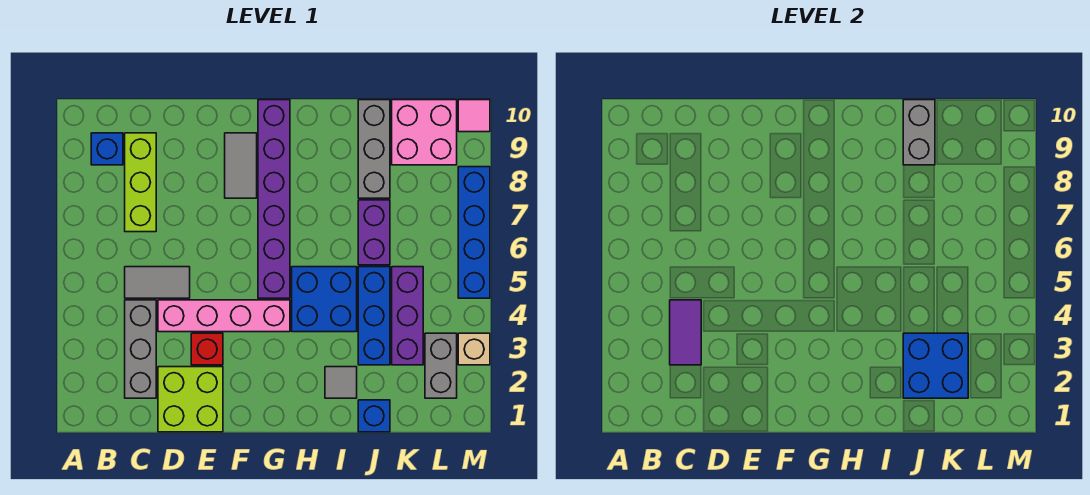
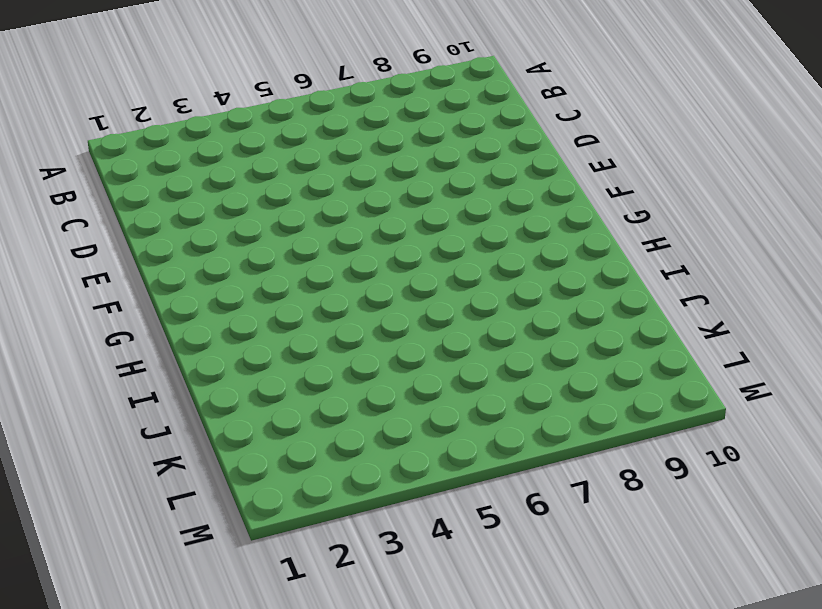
none -> blue 1x1 brick [91,133,123,165]
none -> grey 1x3 brick [125,300,156,398]
none -> grey 1x2 tile [125,267,190,298]

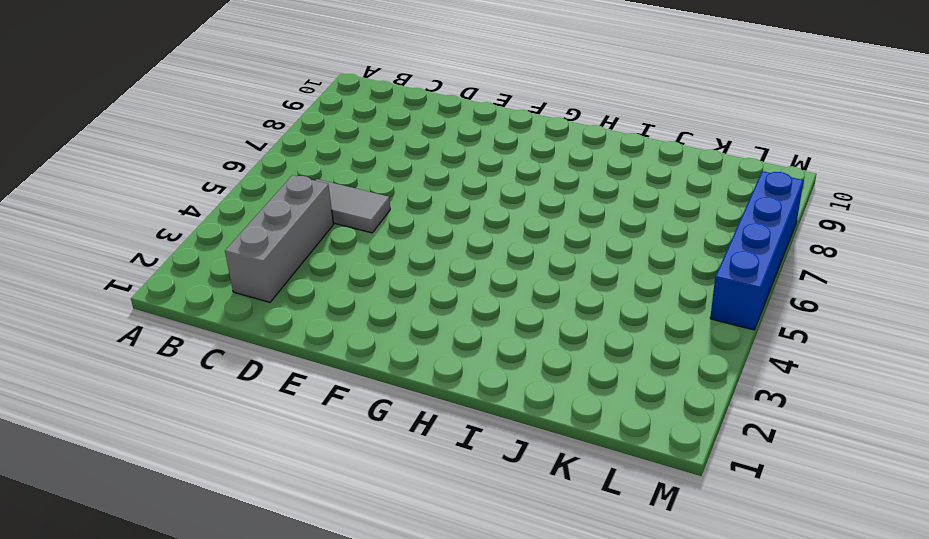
none -> blue 1x1 brick [91,133,123,165]
none -> lime 1x3 brick [125,133,156,232]
none -> lime 2x2 brick [158,367,223,432]

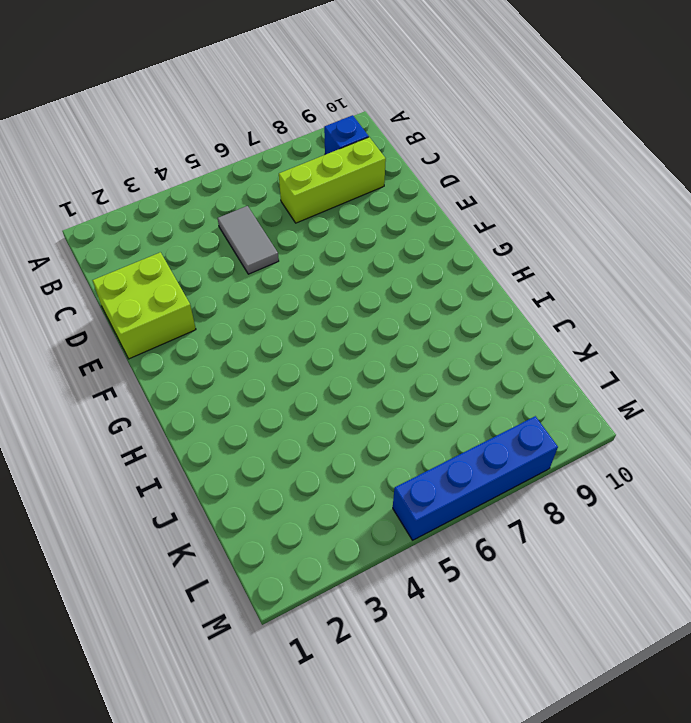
none -> grey 1x3 brick [125,300,156,398]
none -> pink 1x4 brick [158,300,290,332]
none -> red 1x1 brick [191,333,223,365]

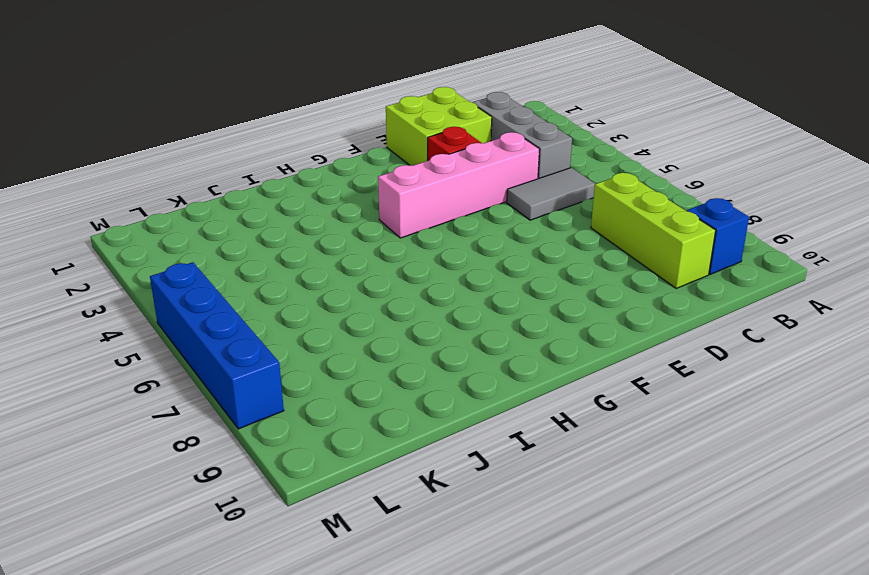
none -> grey 1x2 tile [225,133,257,198]
none -> purple 1x6 brick [258,100,290,298]
none -> blue 2x2 brick [292,267,357,332]

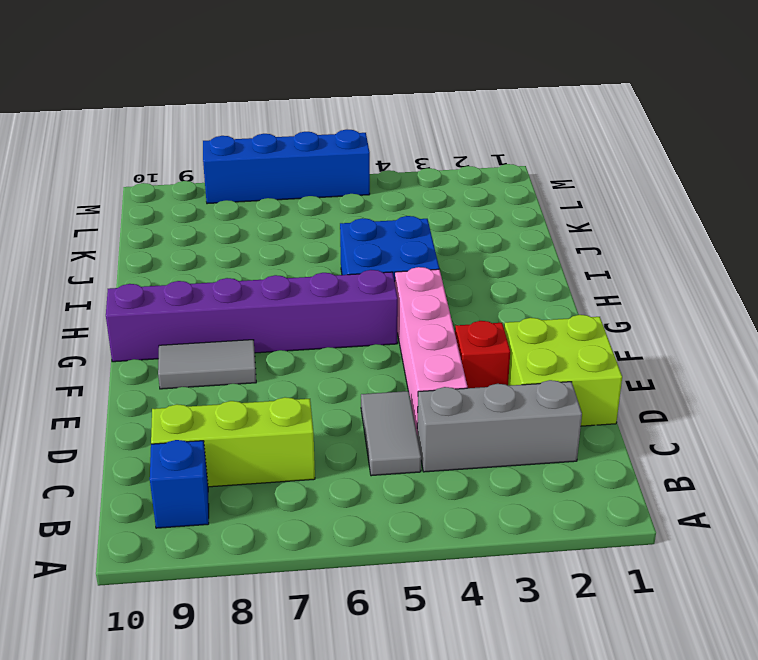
none -> grey 1x1 tile [325,367,357,398]
none -> blue 1x1 brick [358,400,390,432]
none -> blue 1x3 brick [358,267,390,365]

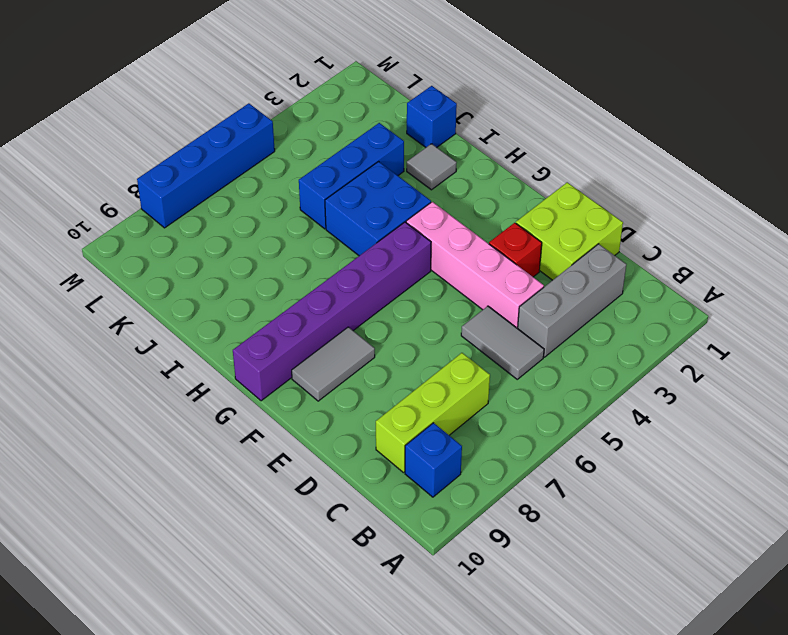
none -> purple 1x2 brick [358,200,390,265]
none -> grey 1x3 brick [358,100,390,198]
none -> purple 1x3 brick [392,267,423,365]

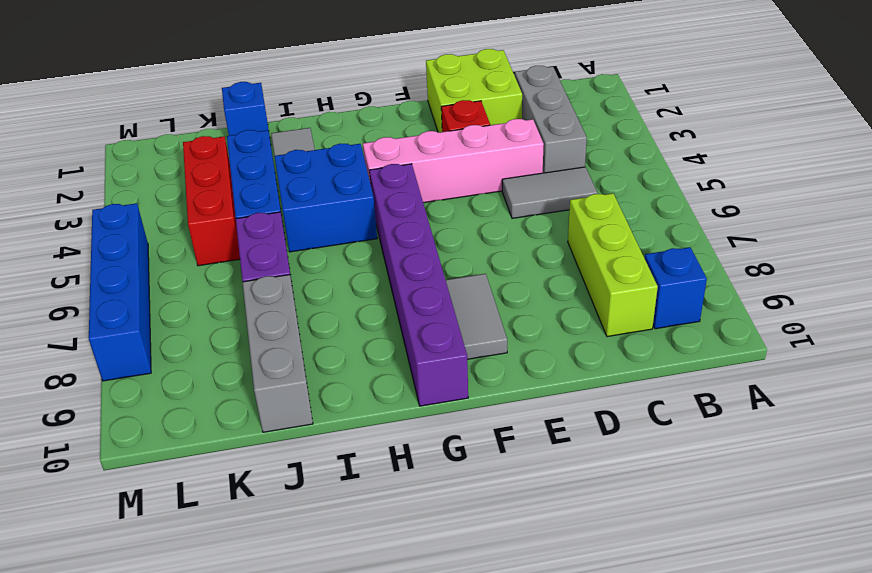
red 1x3 brick [183,136,240,266] -> purple 1x3 brick [392,267,423,365]
none -> pink 2x2 brick [392,100,457,165]
none -> grey 1x2 brick [425,333,457,398]
none -> tan 1x1 brick [458,333,490,365]

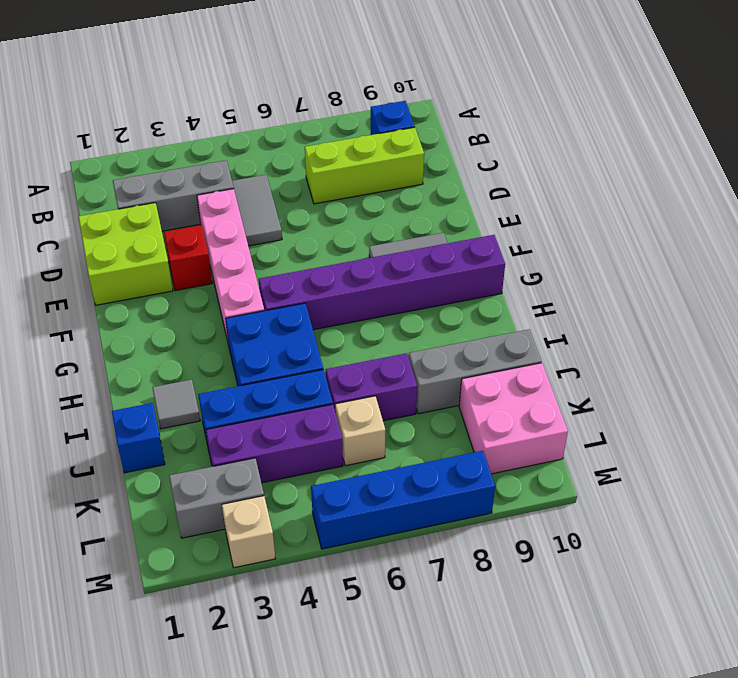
tan 1x1 brick [335,396,386,466] -> none
none -> pink 1x1 tile [458,100,490,132]
none -> purple 1x2 tile [670,300,701,365]
none -> blue 2x2 brick [903,333,968,398]

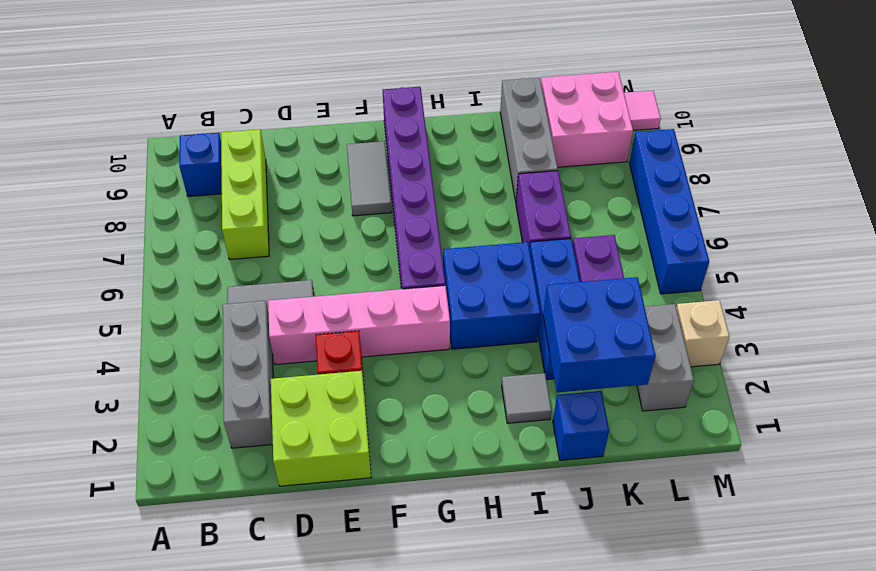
none -> purple 1x2 tile [670,300,701,365]
none -> grey 1x2 brick [903,100,935,165]

